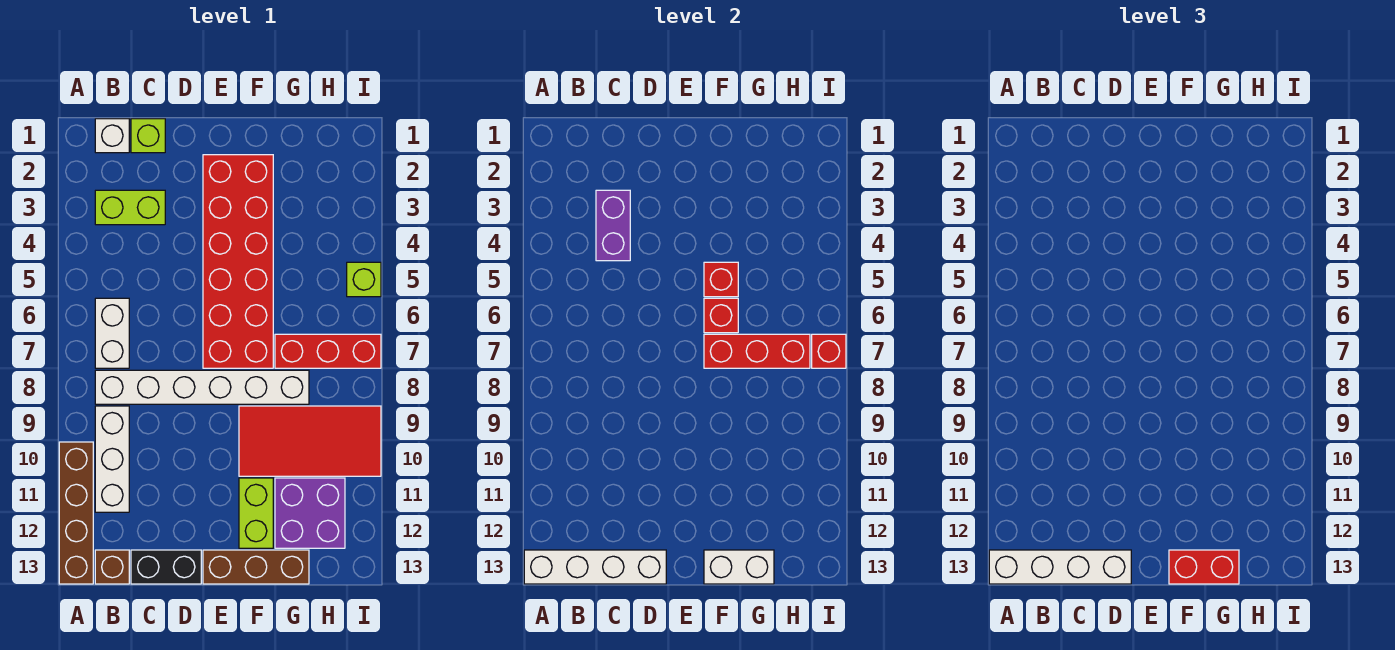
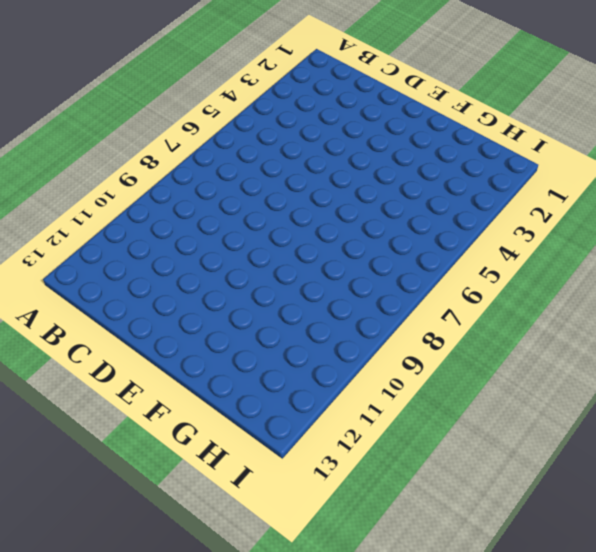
none -> brown 1x4 brick [59,442,93,584]
none -> white 1x1 brick [95,119,129,153]
none -> lime 1x2 brick [95,190,165,225]

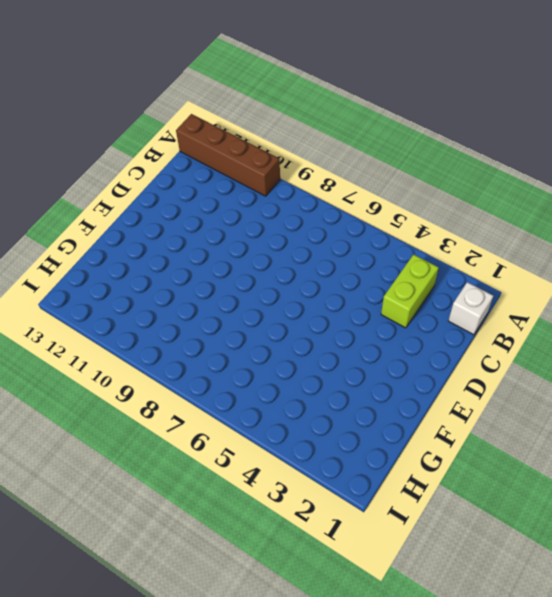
none -> white 1x2 brick [95,298,129,368]
none -> white 1x6 brick [95,370,309,404]
none -> white 1x3 brick [95,406,129,512]

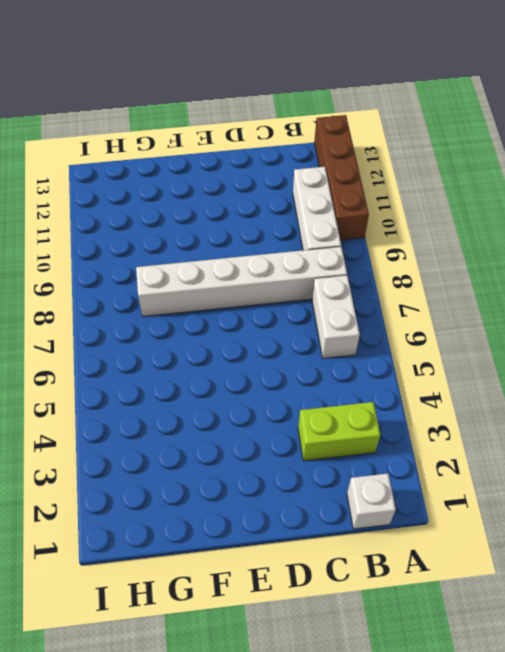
none -> brown 1x1 brick [95,550,129,584]
none -> lime 1x1 brick [131,119,165,153]
none -> black 1x2 brick [131,550,201,584]

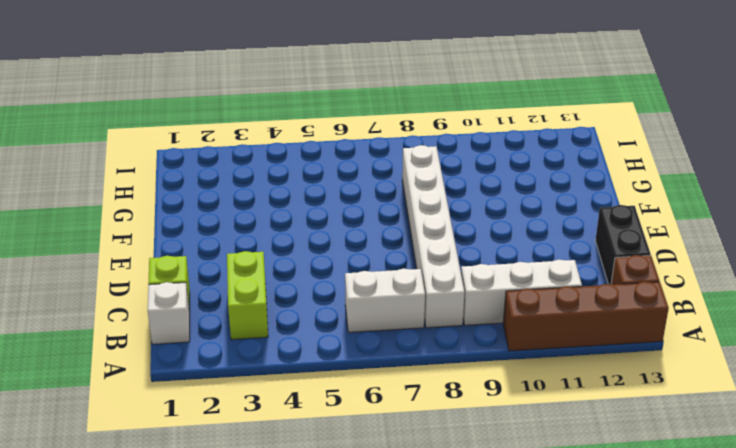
none -> red 2x6 brick [203,155,273,368]
none -> brown 1x3 brick [203,550,309,584]
none -> red 2x4 tile [239,406,381,476]

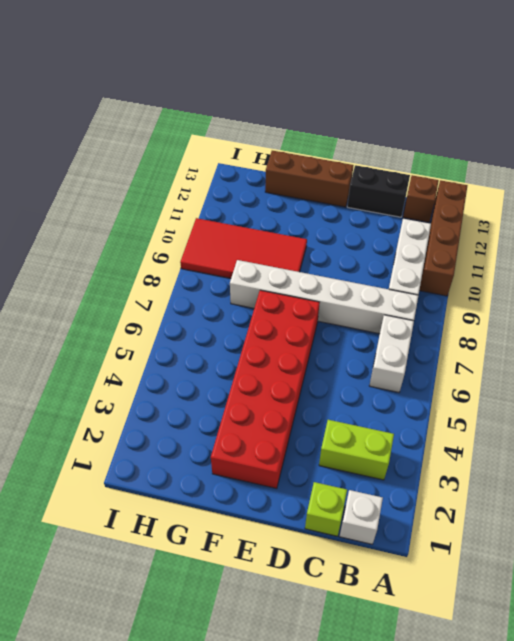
none -> lime 1x2 brick [239,478,273,548]
none -> red 1x3 brick [275,334,381,368]
none -> purple 2x2 brick [275,478,345,548]

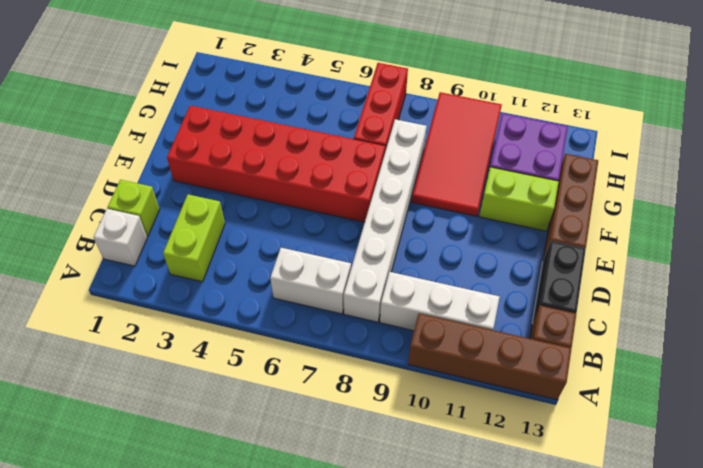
none -> lime 1x1 brick [347,262,381,297]
none -> white 1x4 brick [524,550,666,584]
none -> purple 1x2 brick [596,190,630,261]

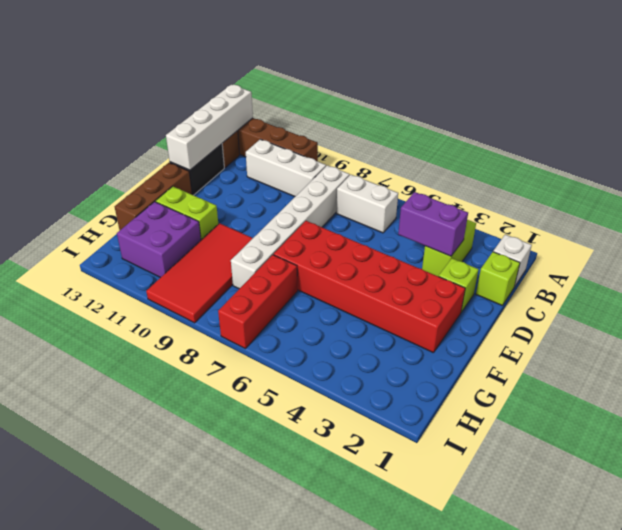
lime 1x1 brick [439,258,479,312] -> lime 1x1 brick moved to [347,262,381,297]
none -> red 1x1 brick [704,262,738,297]
none -> red 1x1 brick [704,298,738,333]
none -> red 1x3 brick [704,334,810,368]

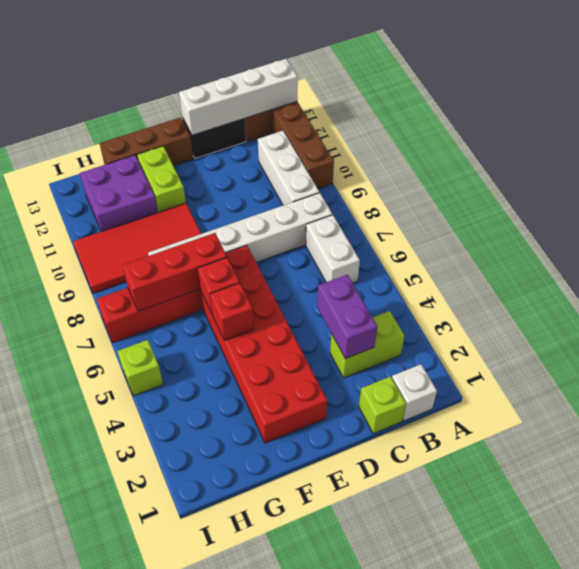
none -> white 1x2 brick [704,550,774,584]
none -> red 1x1 brick [812,334,846,368]
none -> white 1x4 brick [989,550,1131,584]

